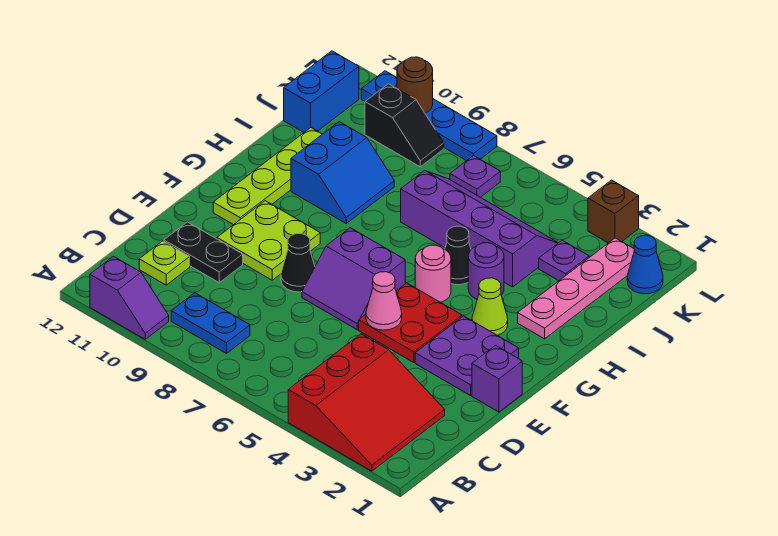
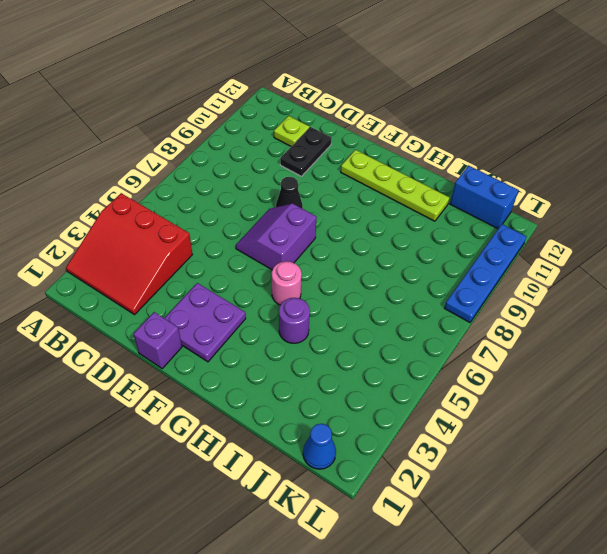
none -> purple 1x2 slope [90,256,169,339]
none -> blue 1x2 plate [171,293,250,353]
none -> red 2x2 plate [359,283,462,363]

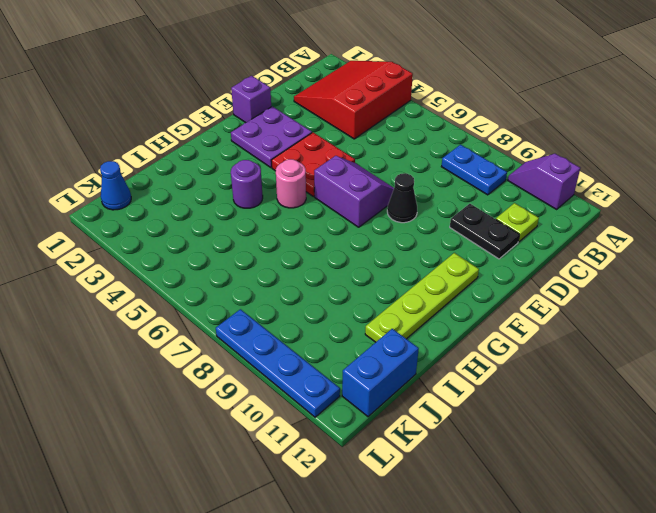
none -> lime 2x2 plate [217,201,320,280]
none -> lime 1x1 cone [472,278,508,335]
none -> pink 1x4 plate [518,238,634,339]

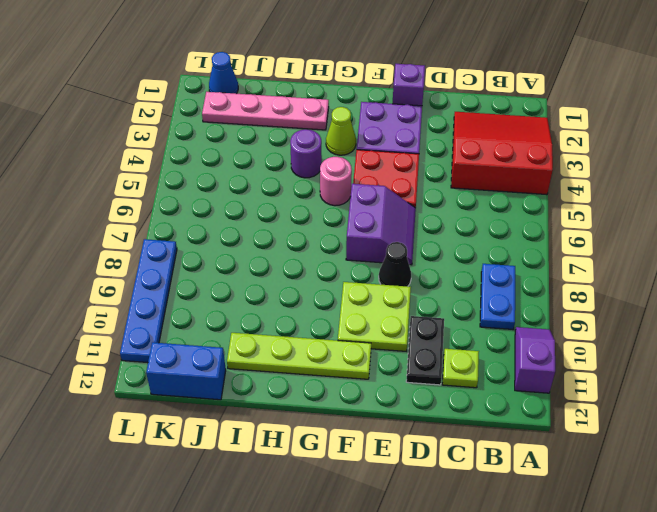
none -> black 1x1 cone [445,226,471,285]
none -> blue 2x2 slope [291,122,394,223]
none -> purple 2x4 slope [401,171,558,287]

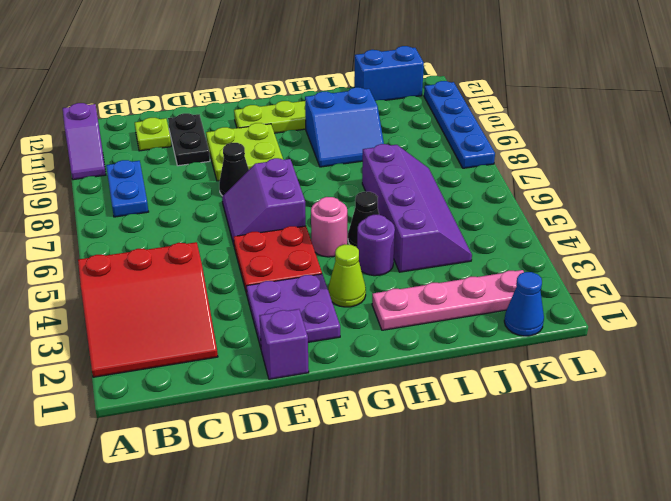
none -> purple 1x1 plate [539,240,589,281]
none -> purple 1x1 plate [450,155,500,197]
none -> black 1x2 slope [365,84,444,167]

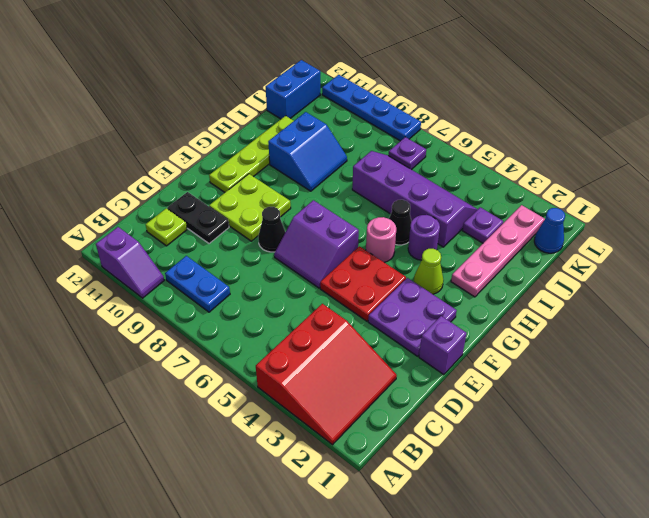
none -> black 1x2 slope [365,84,444,167]
none -> brown 1x1 brick [588,180,639,243]
none -> pink 1x1 cone [366,272,402,330]

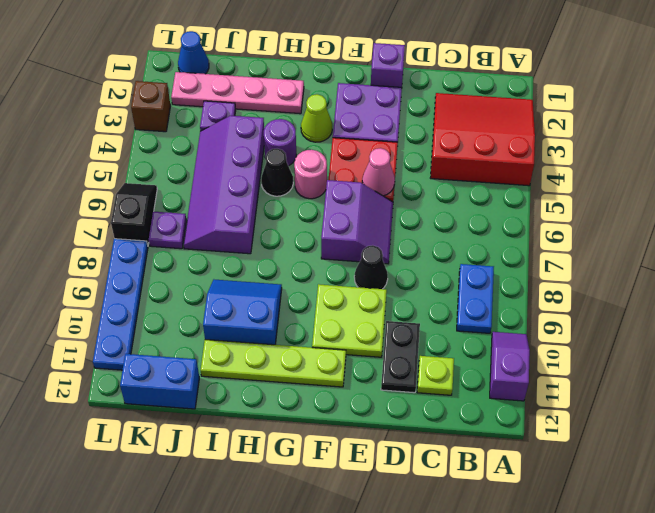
black 1x2 slope [111,183,157,245] -> black 1x2 slope moved to [365,84,444,167]
none -> brown 1x1 round brick [397,57,433,113]

